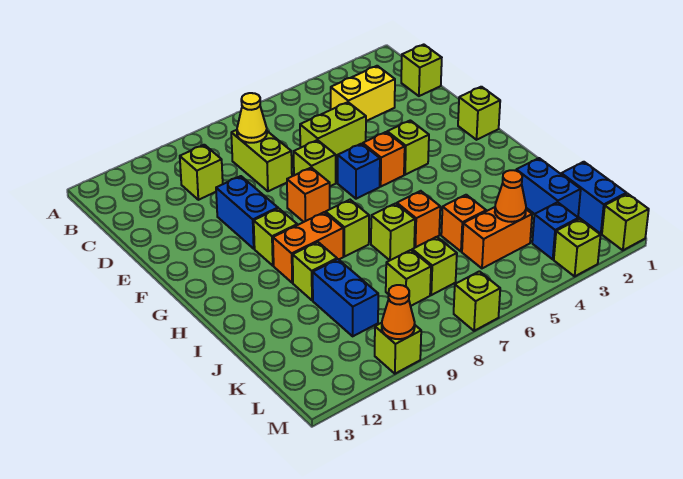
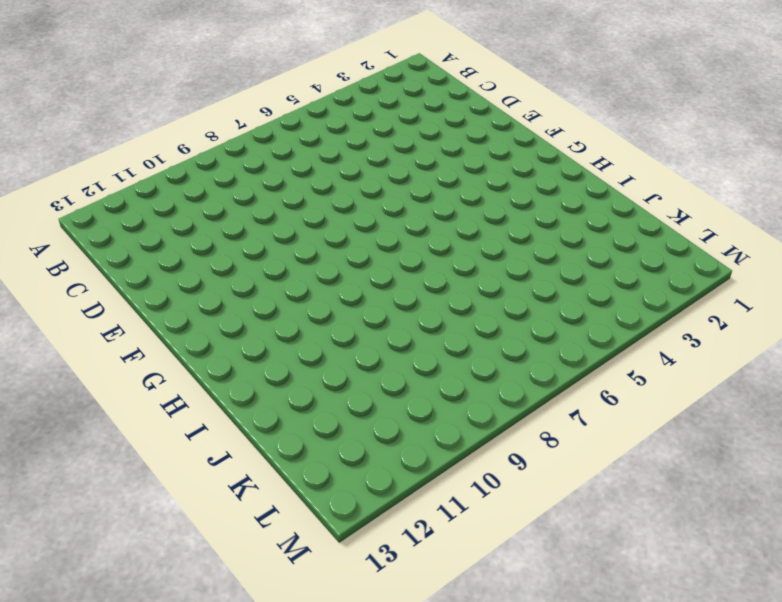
none -> lime 1x1 brick [401,45,442,96]
none -> yellow 1x2 brick [331,66,395,121]
none -> lime 1x2 brick [231,130,292,191]
none -> lime 1x1 brick [180,145,223,200]

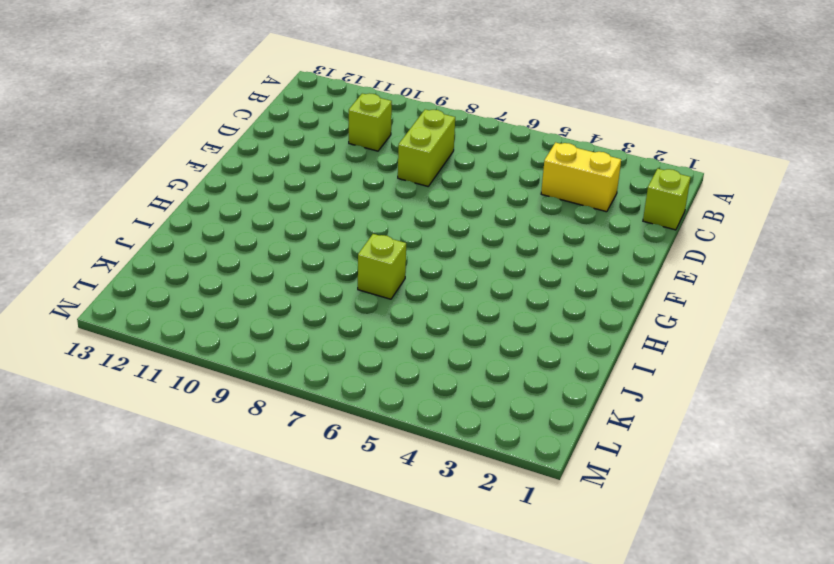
none -> lime 1x2 brick [300,102,366,159]
none -> lime 1x1 brick [294,140,336,186]
none -> blue 1x2 brick [216,176,278,249]
none -> lime 1x1 brick [458,87,500,140]

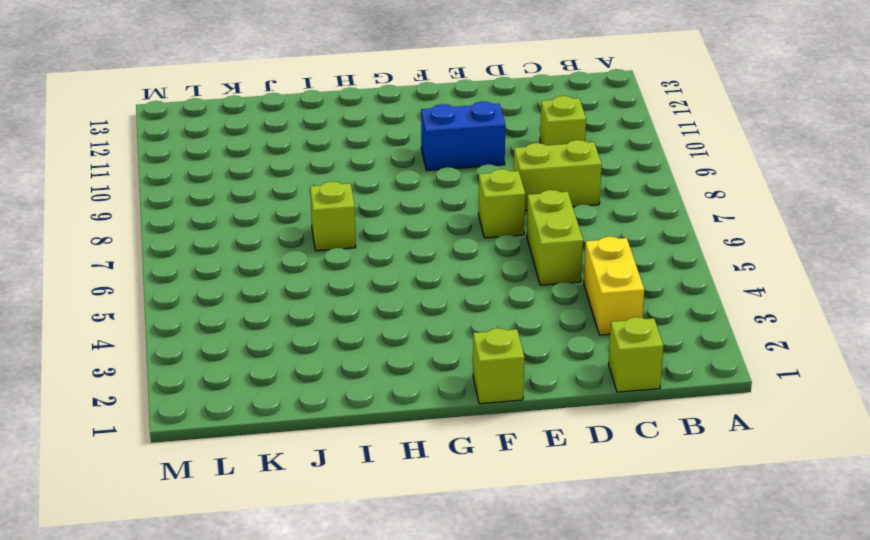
none -> lime 1x1 brick [387,120,429,175]
none -> orange 1x1 brick [363,132,405,186]
none -> blue 1x1 brick [338,144,380,199]
none -> orange 1x1 brick [287,168,330,222]

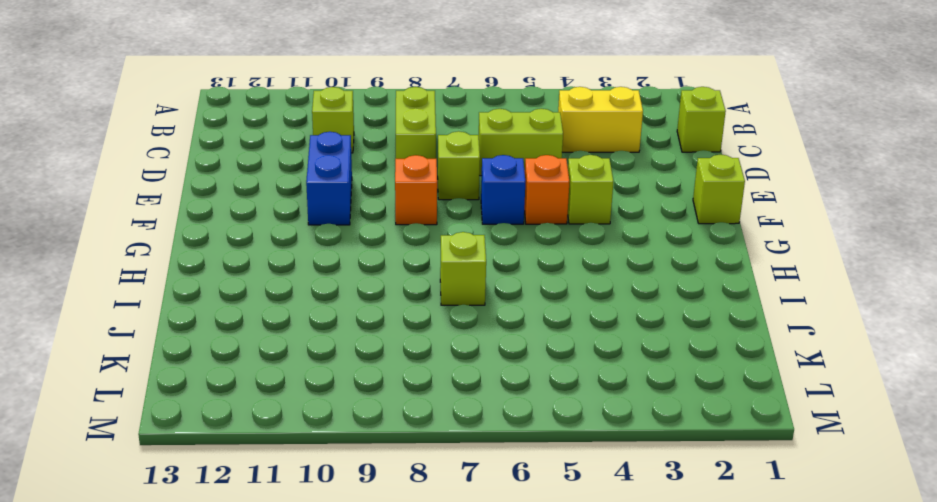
none -> lime 1x1 brick [254,208,297,266]
none -> lime 1x1 brick [326,200,369,257]
none -> orange 1x2 brick [273,212,343,283]
none -> orange 1x1 brick [397,191,440,247]

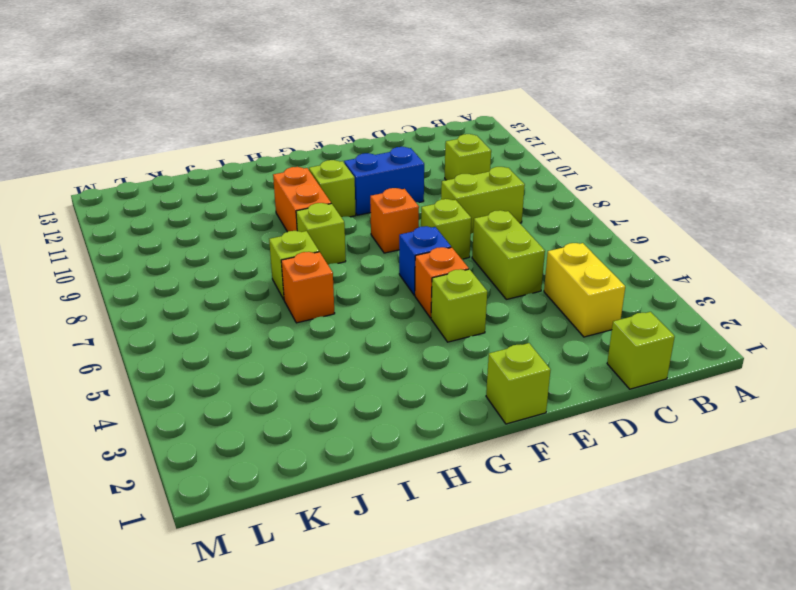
none -> lime 1x1 brick [293,242,337,300]
none -> blue 1x2 brick [516,158,581,217]
none -> orange 1x1 brick [441,195,486,252]
none -> blue 1x2 brick [313,259,378,336]

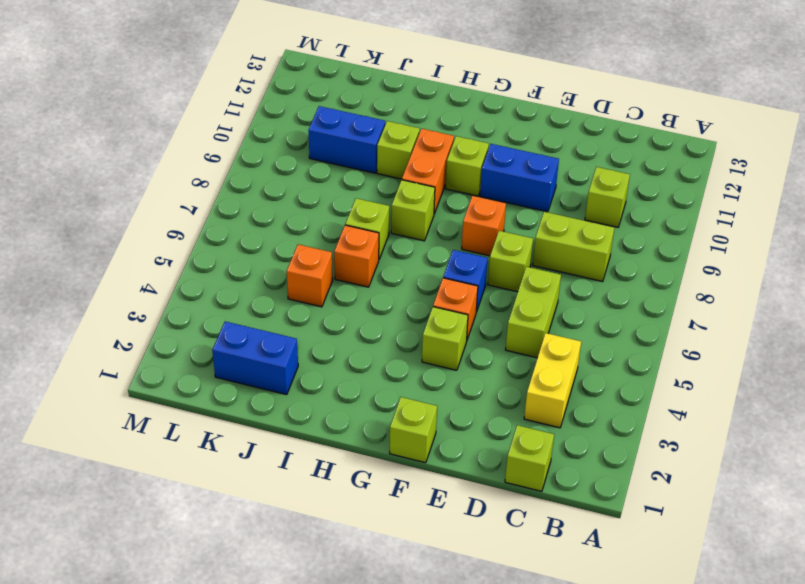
none -> blue 1x2 brick [561,162,626,234]
none -> orange 1x2 brick [462,207,532,268]
none -> lime 1x1 brick [412,237,457,295]
none -> lime 1x1 brick [386,250,431,306]

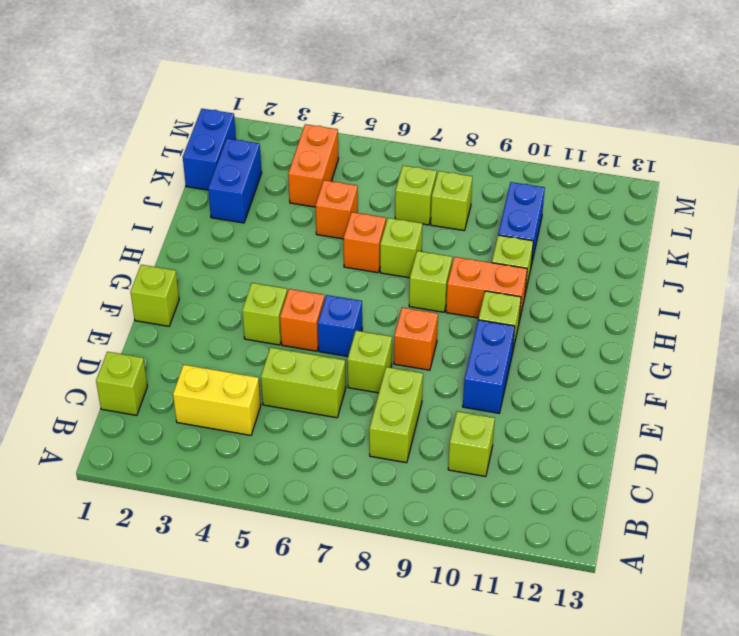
orange 1x2 brick [288,124,338,207] -> orange 1x2 brick turned to [462,207,532,268]
none -> blue 1x1 brick [532,202,578,259]
none -> lime 1x1 brick [602,194,649,250]
none -> lime 1x1 brick [554,219,601,276]
none -> lime 1x1 brick [454,271,500,331]

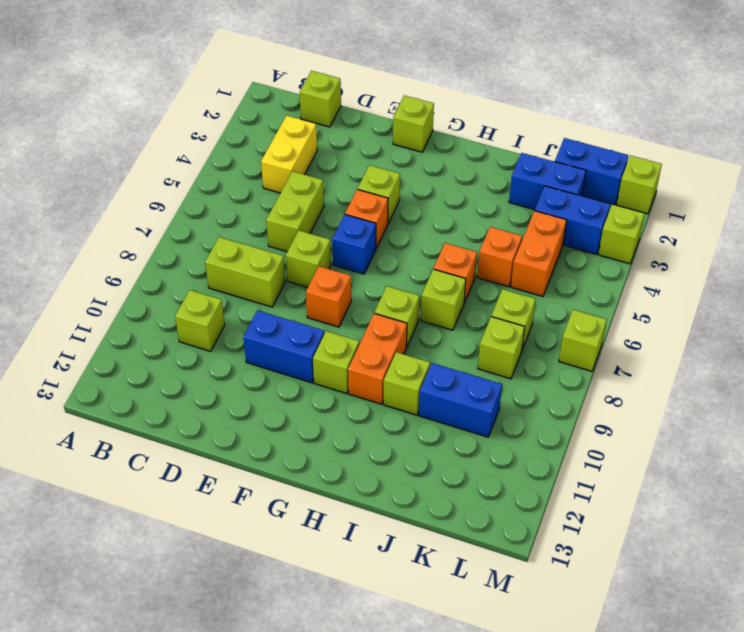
blue 1x2 brick [535,186,610,254] -> blue 1x1 brick [532,202,578,259]
none -> lime 1x1 brick [375,323,421,374]
none -> yellow 1x1 cone [237,93,267,143]
none -> orange 1x1 cone [495,170,526,222]
none -> orange 1x1 cone [382,285,415,339]

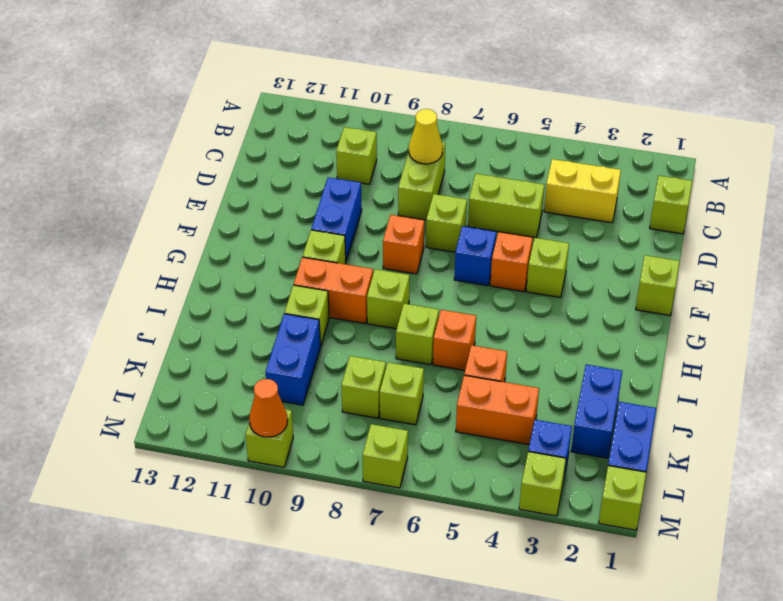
none -> orange 1x1 cone [495,170,526,222]

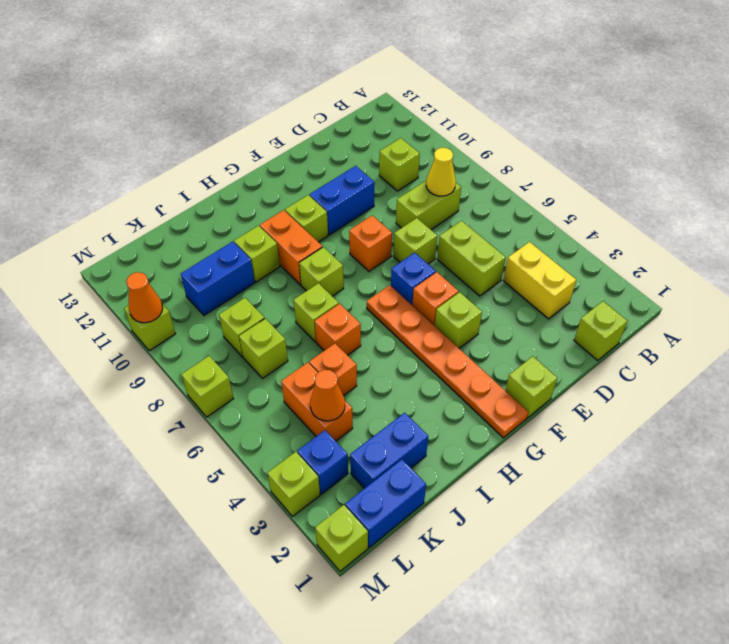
orange 1x6 plate [367,285,528,438] -> none

